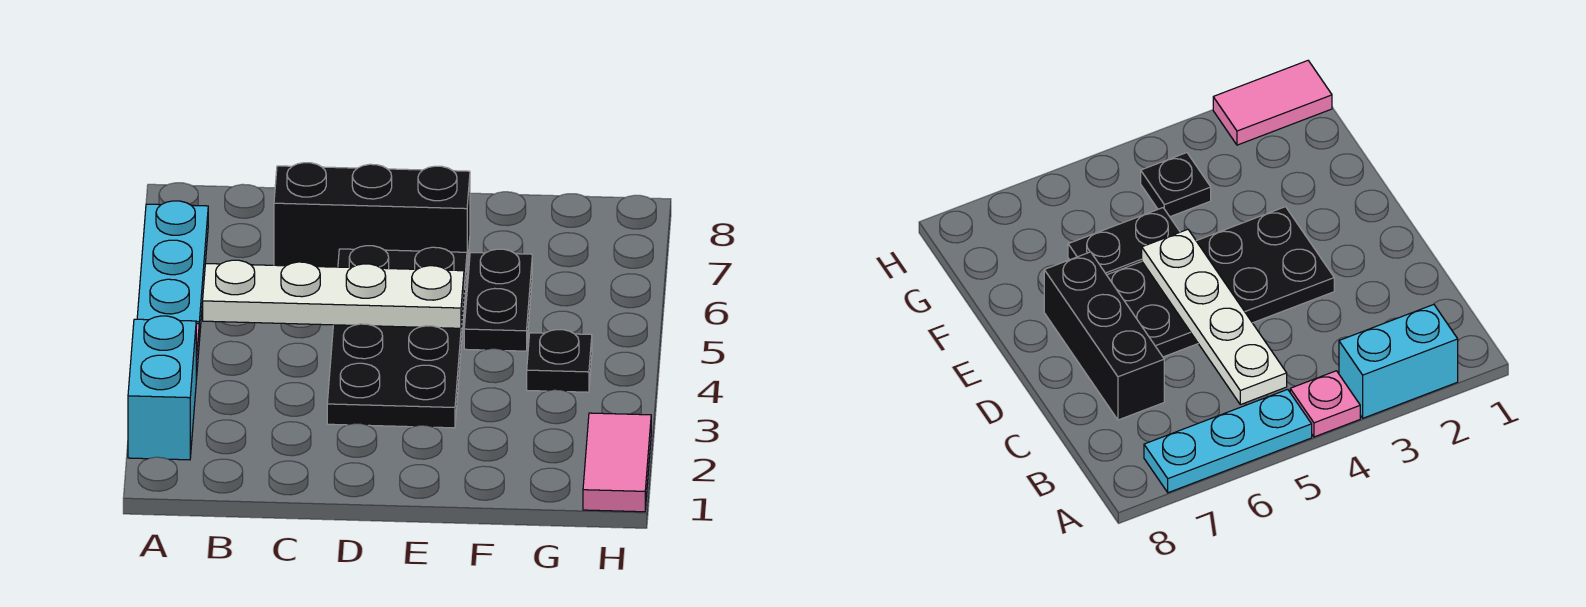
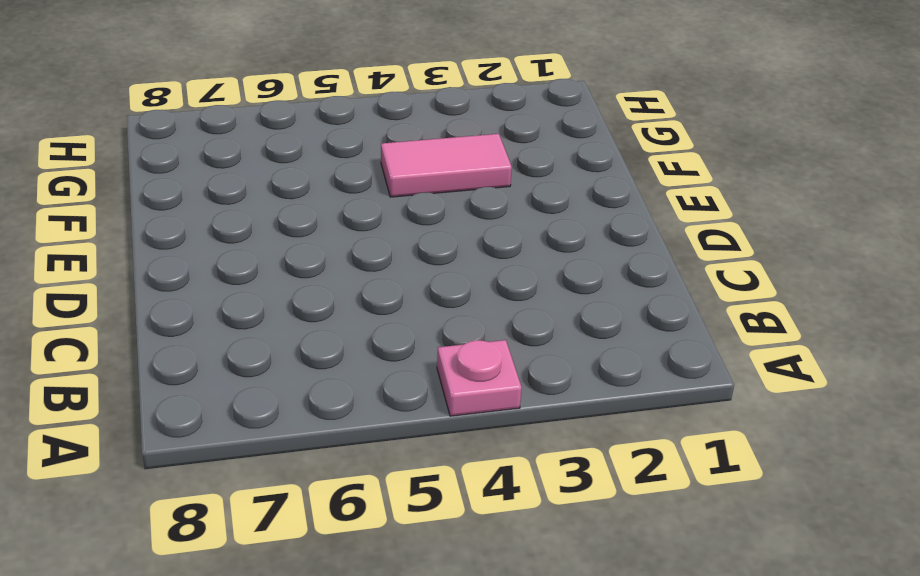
pink 1x2 tile [381,134,512,197] -> pink 1x2 tile moved to [583,413,651,512]
none -> cyan 1x2 brick [128,316,196,460]
none -> cyan 1x3 plate [137,201,208,341]

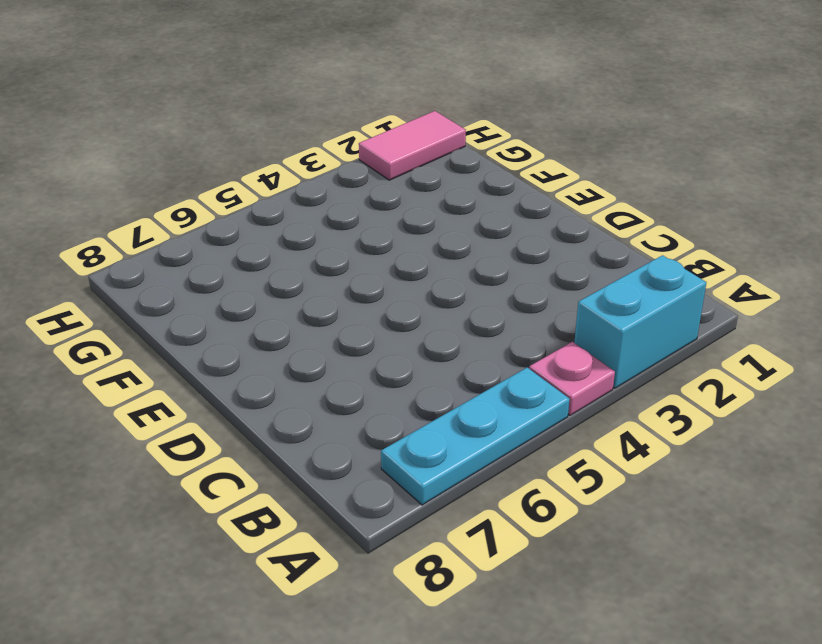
none -> black 1x3 brick [274,163,470,267]
none -> black 2x4 plate [327,246,467,428]

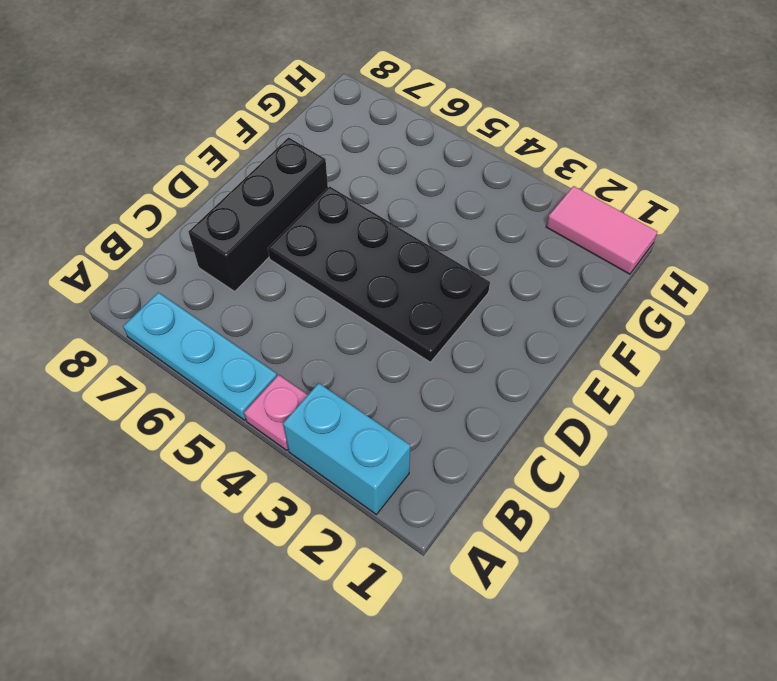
none -> black 1x2 plate [464,249,532,351]
none -> black 1x1 plate [527,330,592,392]

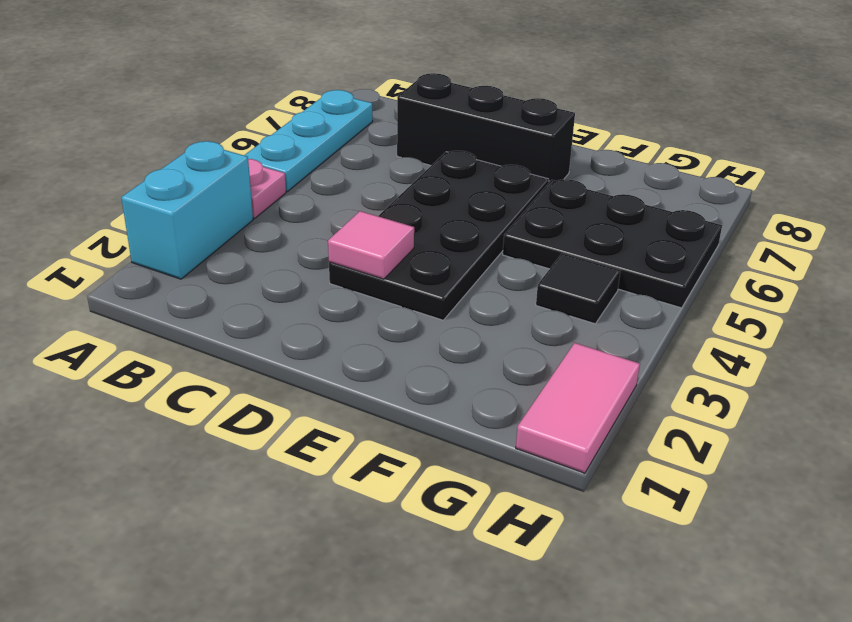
pink 1x1 tile [328,211,414,279] -> none
black 2x3 plate [503,179,722,308] -> black 1x2 plate [464,249,532,351]
black 1x1 tile [536,253,620,324] -> black 1x1 plate [527,330,592,392]
none -> white 1x4 plate [203,260,464,328]

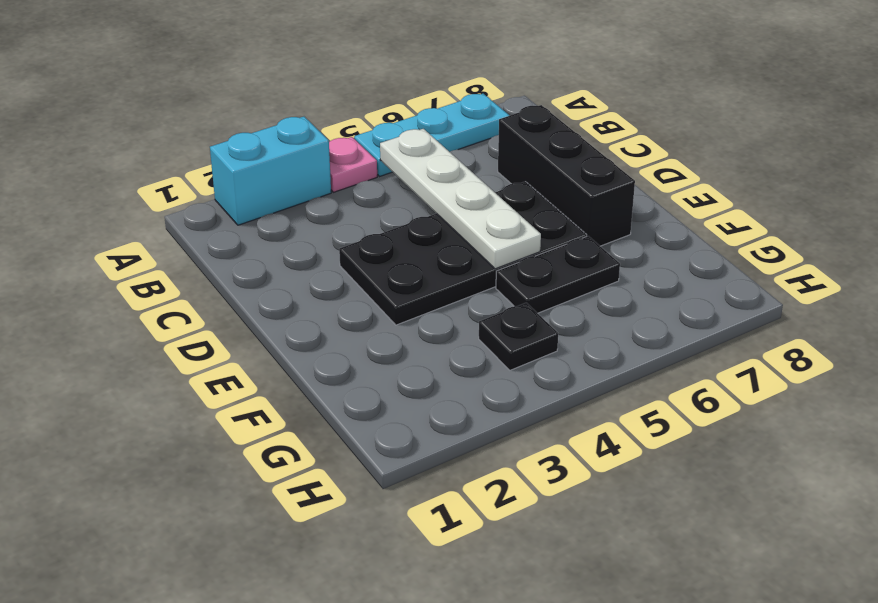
none -> pink 1x2 tile [583,413,651,512]

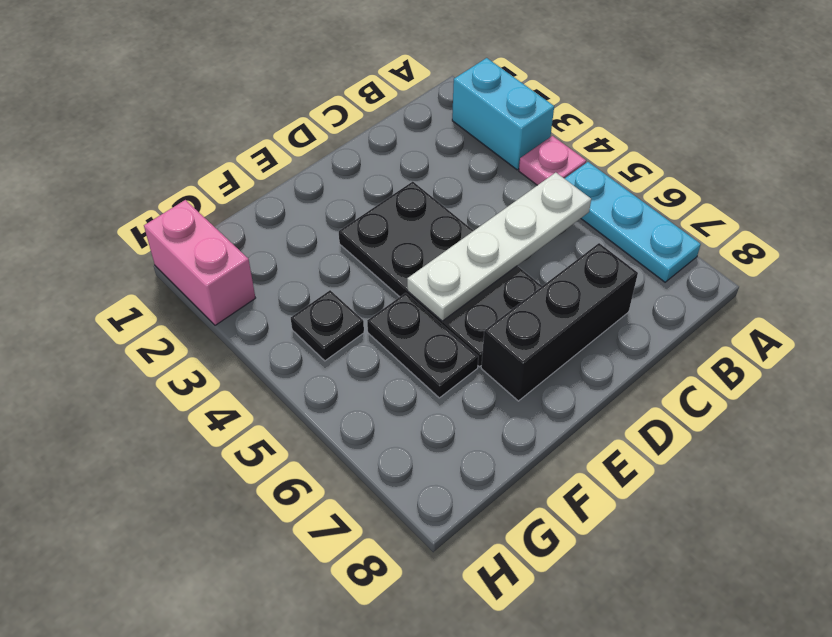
pink 1x2 brick [144,200,255,325] -> pink 1x2 tile [583,413,651,512]

